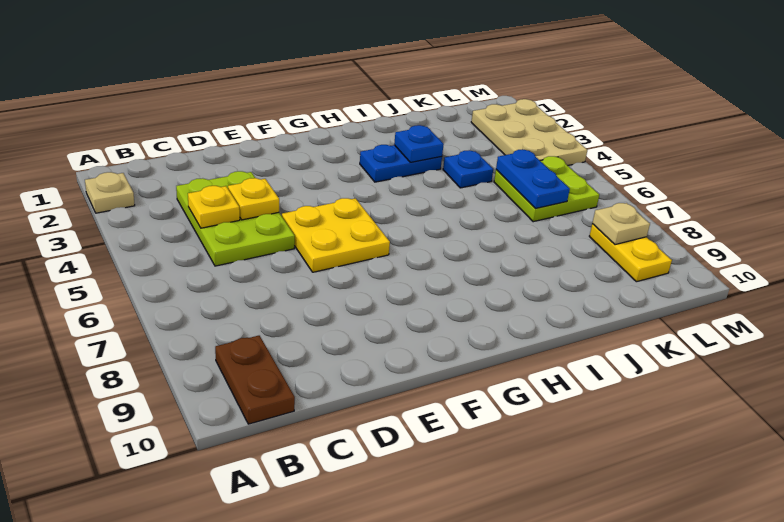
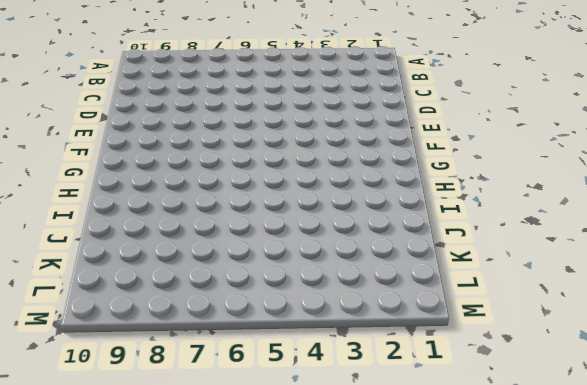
none -> tan 1x1 plate [85,172,135,213]
none -> brown 1x2 plate [215,336,295,424]
none -> lime 2x3 plate [176,171,295,266]

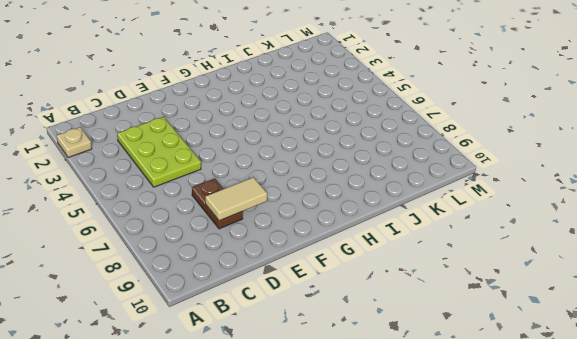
brown 1x2 plate [192,179,243,229] -> brown 1x2 plate moved to [215,336,295,424]
tan 1x2 tile [205,177,267,221] -> none
none -> yellow 2x2 plate [282,198,390,272]
none -> blue 1x2 plate [360,145,442,182]
none -> blue 1x1 plate [443,150,493,188]

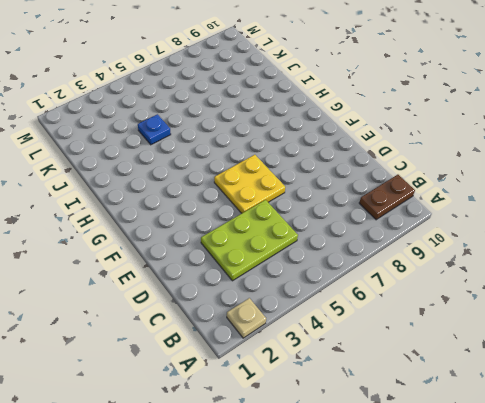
none -> blue 1x2 plate [360,145,442,182]
none -> lime 2x2 plate [494,156,599,222]
none -> tan 2x3 plate [471,99,587,166]

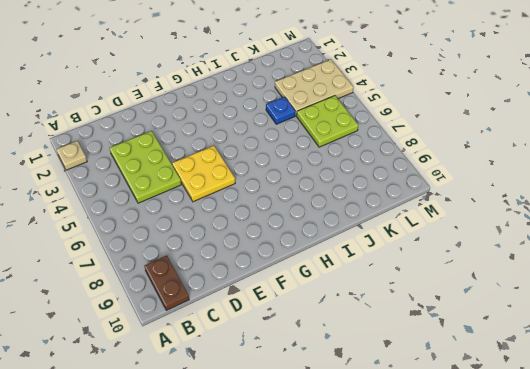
tan 2x3 plate [275,59,353,116] -> tan 2x3 plate turned to [471,99,587,166]
none -> blue 1x2 plate [360,145,442,182]
none -> yellow 1x2 plate [589,224,672,282]
none -> yellow 1x1 plate [188,186,240,228]

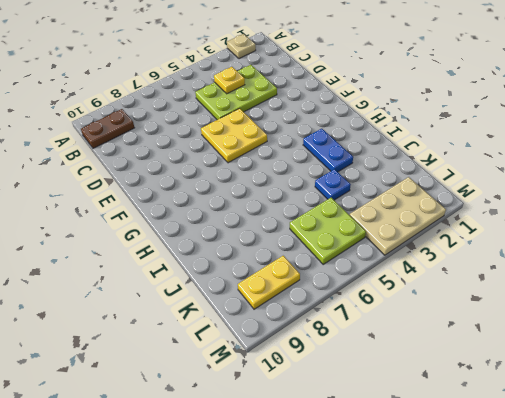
none -> yellow 1x1 plate [228,178,279,220]
none -> blue 1x1 plate [394,125,444,162]
none -> blue 1x2 plate [496,150,570,208]

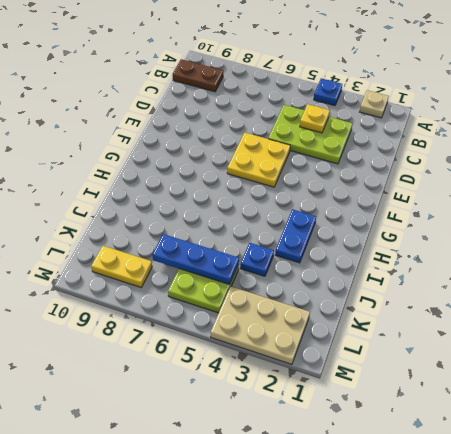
blue 1x1 plate [314,78,342,106] -> blue 1x1 plate moved to [394,125,444,162]
blue 1x3 plate [152,234,239,284] -> blue 1x2 plate [496,150,570,208]
none -> yellow 1x1 plate [228,178,279,220]
none -> tan 1x1 plate [592,203,650,245]

